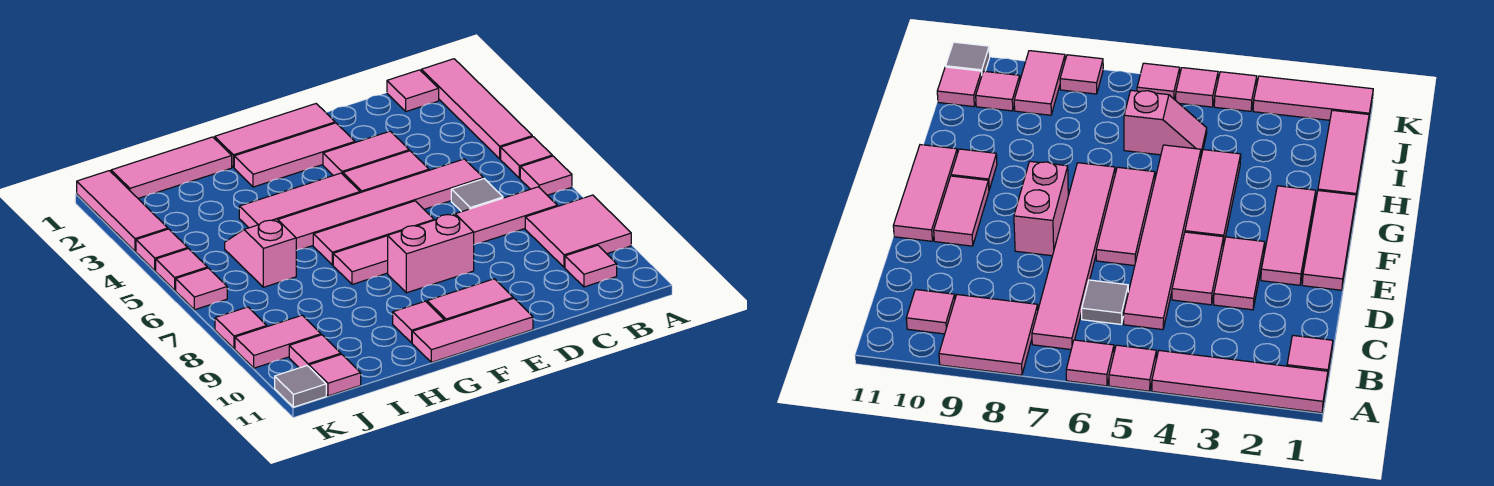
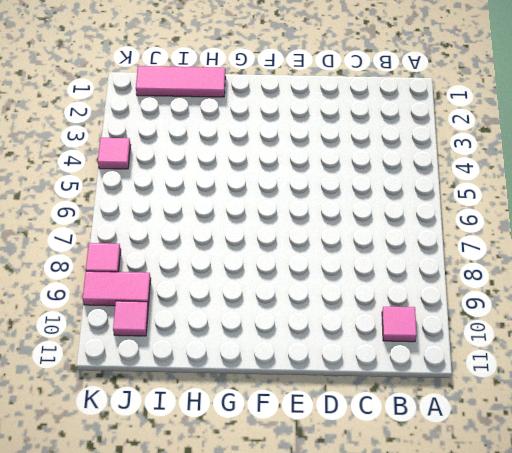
none -> pink 1x4 tile [421,59,532,159]
none -> pink 1x1 tile [501,137,552,178]
none -> pink 1x1 tile [520,156,572,195]
none -> pink 2x2 tile [525,195,631,268]

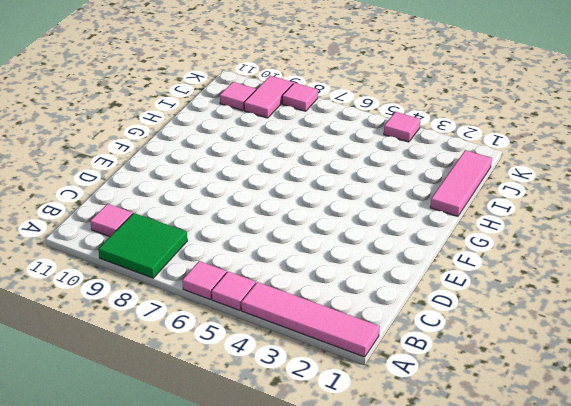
green 2x2 tile [98,213,187,278] -> pink 2x2 tile [525,195,631,268]
none -> pink 1x1 tile [387,70,439,111]
none -> pink 1x6 tile [333,187,557,284]
none -> pink 1x6 tile [278,159,483,251]
none -> grey 1x1 tile [451,179,503,212]

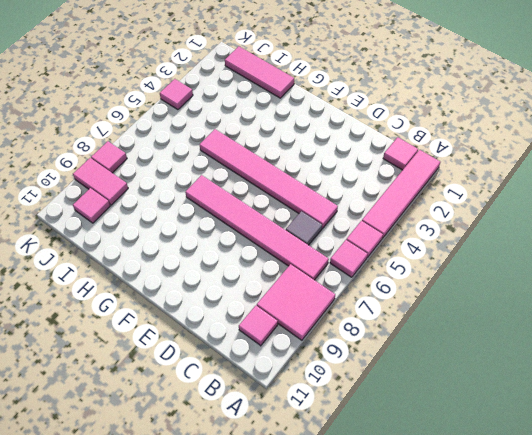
none -> pink 1x2 tile [323,131,409,176]
none -> pink 1x2 tile [343,151,429,193]
none -> pink 1x3 tile [215,104,335,168]
none -> pink 1x3 tile [234,123,355,187]

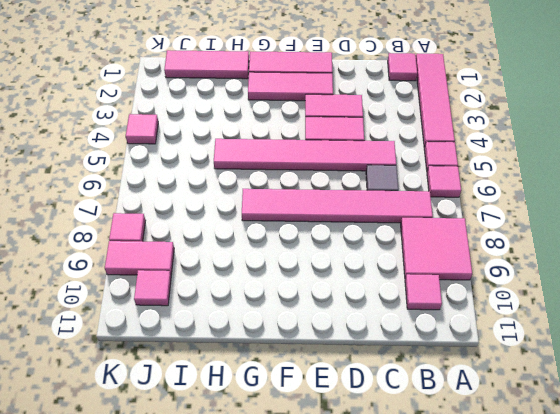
none -> pink 1x3 tile [313,201,434,265]
none -> pink 1x2 brick [388,214,474,293]
none -> pink 1x2 tile [427,279,513,321]
none -> pink 1x3 tile [412,298,533,362]

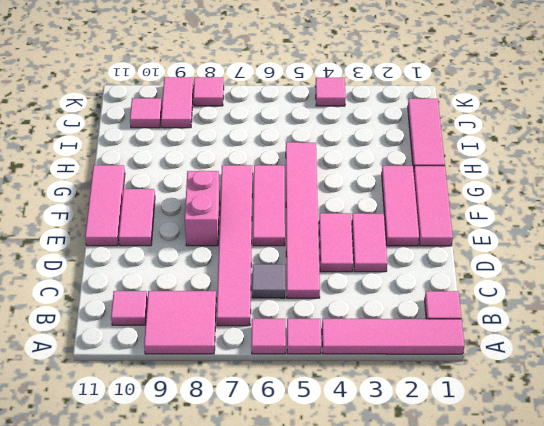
none -> pink 1x3 tile [239,173,360,228]
none -> pink 1x1 tile [393,301,444,343]
none -> pink 1x2 slope [225,219,296,287]
none -> pink 1x1 tile [309,354,361,396]

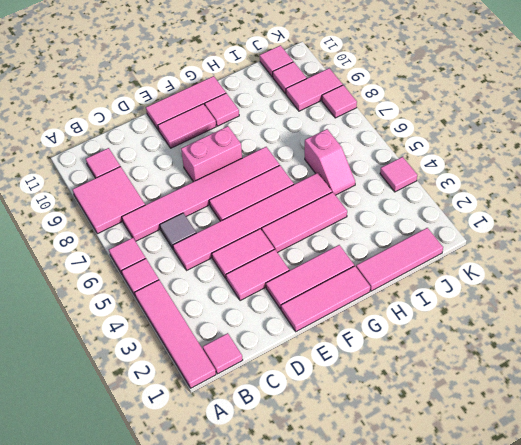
none -> pink 1x3 tile [77,171,168,251]
none -> pink 1x1 tile [156,249,207,290]
none -> pink 1x1 tile [176,268,227,310]
none -> grey 1x1 tile [275,366,326,407]

